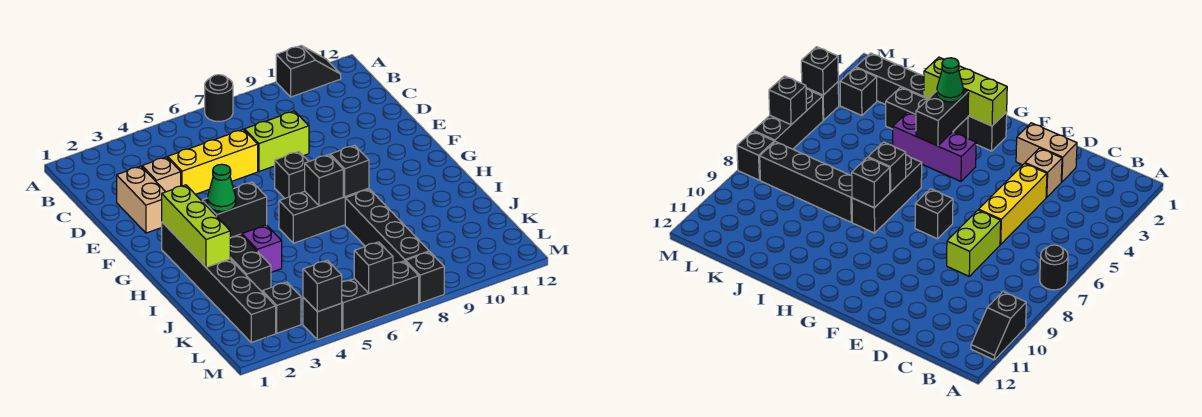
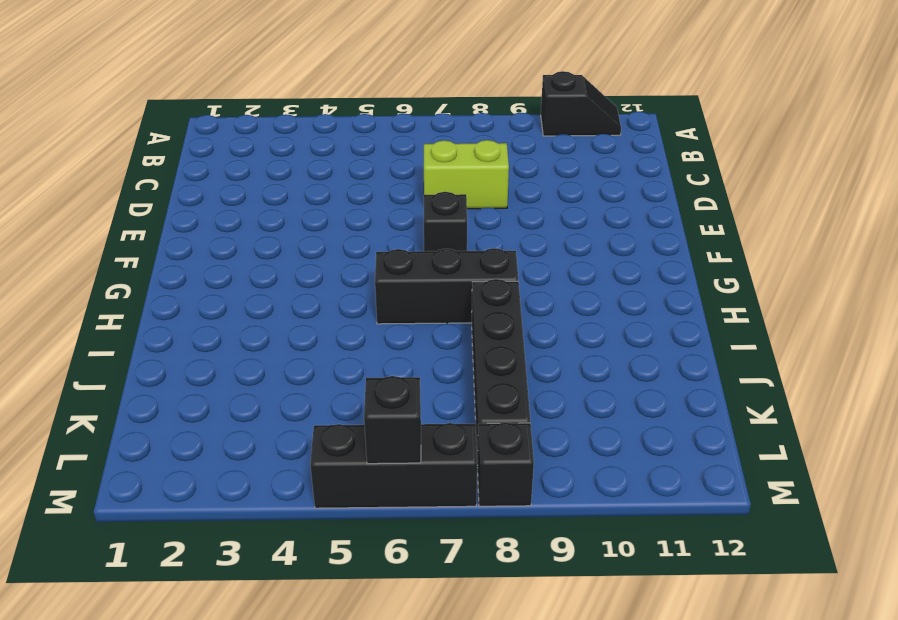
none -> black 1x1 round brick [205,75,233,122]
none -> tan 1x2 brick [117,166,165,233]
none -> tan 1x1 brick [142,157,181,192]

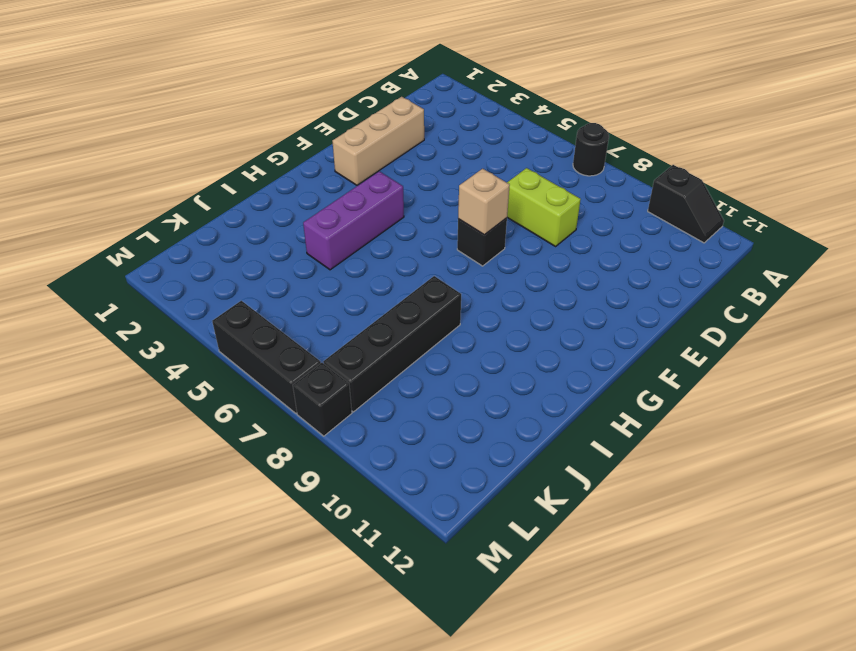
tan 1x3 brick [332,97,424,185] -> tan 1x2 brick [117,166,165,233]
tan 1x1 brick [458,169,510,235] -> tan 1x1 brick moved to [142,157,181,192]
none -> yellow 1x3 brick [168,129,258,194]
none -> black 1x6 brick [162,222,276,342]
none -> black 1x3 brick [230,234,271,291]

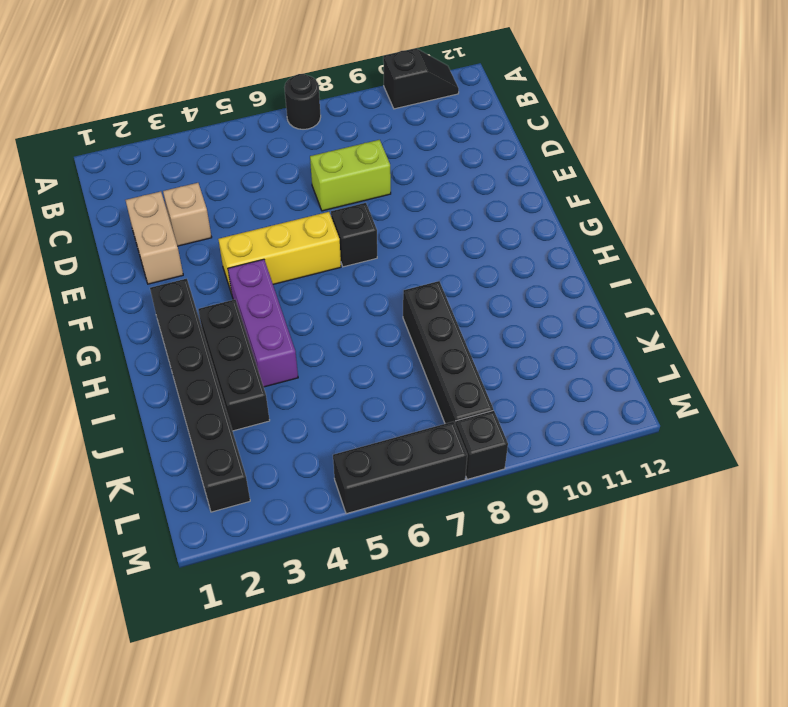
yellow 1x3 brick [218,212,341,293] -> yellow 1x3 brick moved to [168,129,258,194]
none -> black 1x3 brick [279,188,369,243]
none -> black 1x1 brick [262,282,301,333]
none -> black 1x1 brick [303,297,342,340]

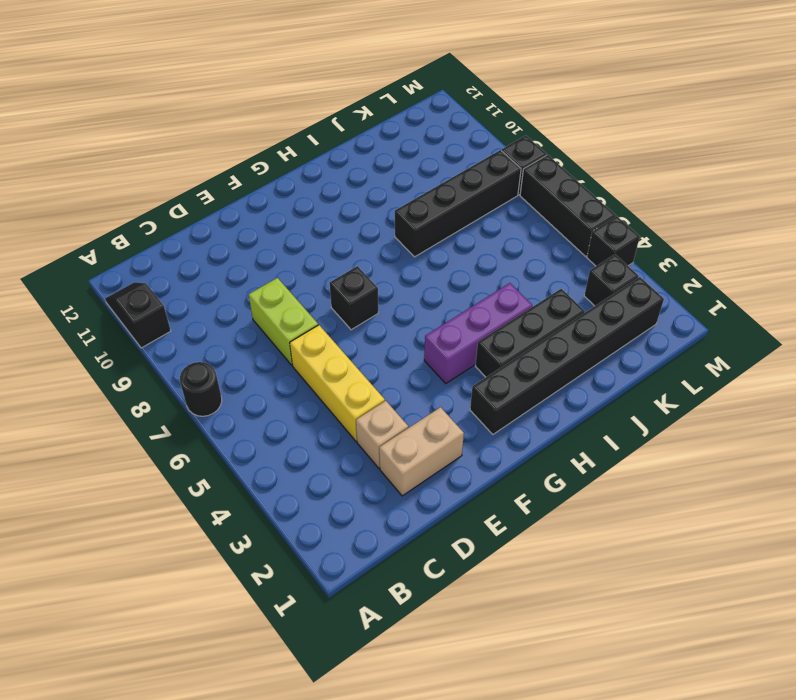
none -> black 1x3 brick [279,188,369,243]
none -> lime 1x3 brick [162,185,230,267]
none -> black 1x2 brick [202,182,267,238]

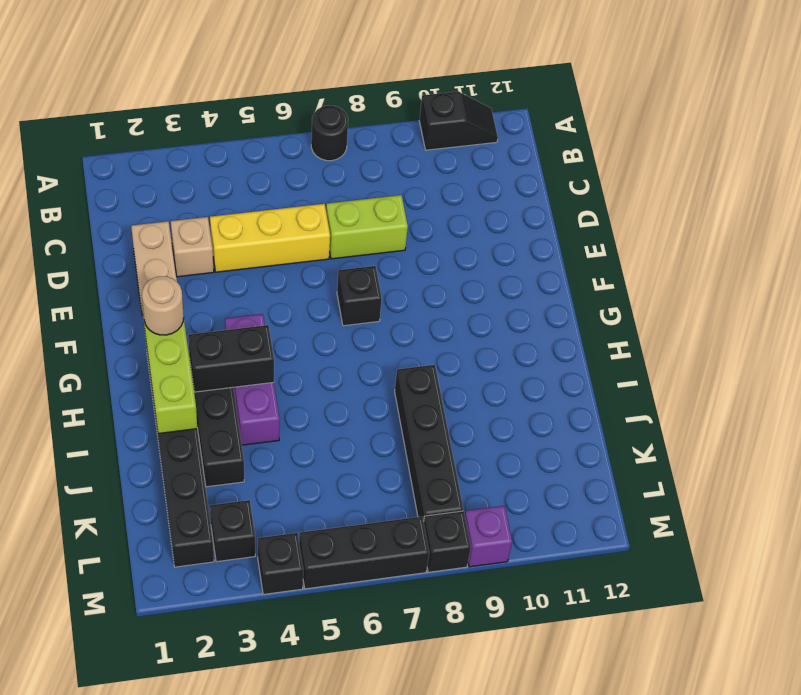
tan 1x1 round brick [142,276,184,335] -> none
purple 1x1 brick [465,506,512,567] -> none
none -> black 1x3 brick [279,188,369,243]
none -> black 1x1 brick [305,155,343,206]
none -> black 1x1 brick [330,145,369,197]

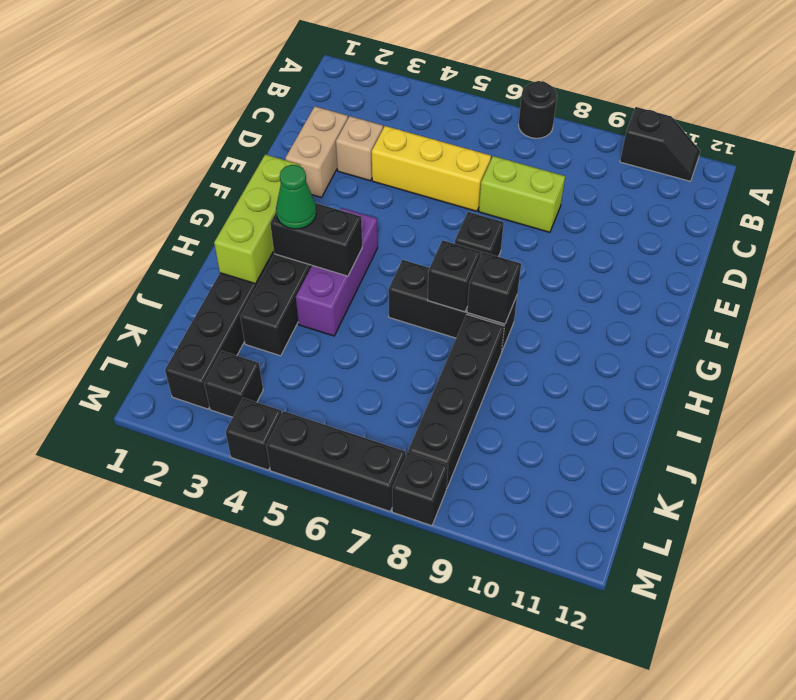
none -> black 1x1 brick [303,260,342,312]
none -> black 1x1 brick [354,242,393,293]

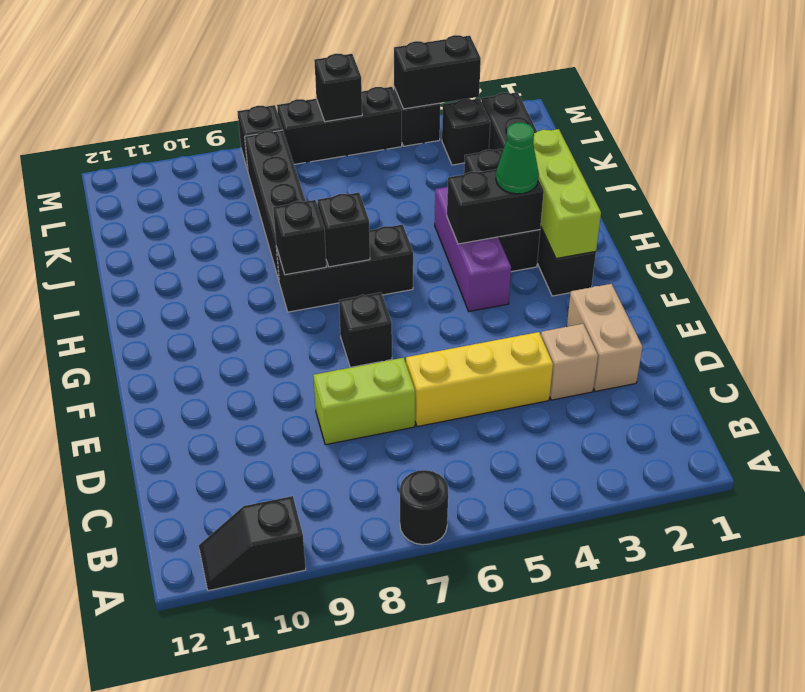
black 1x2 brick [394,35,481,109] -> black 1x1 brick [303,260,342,312]

